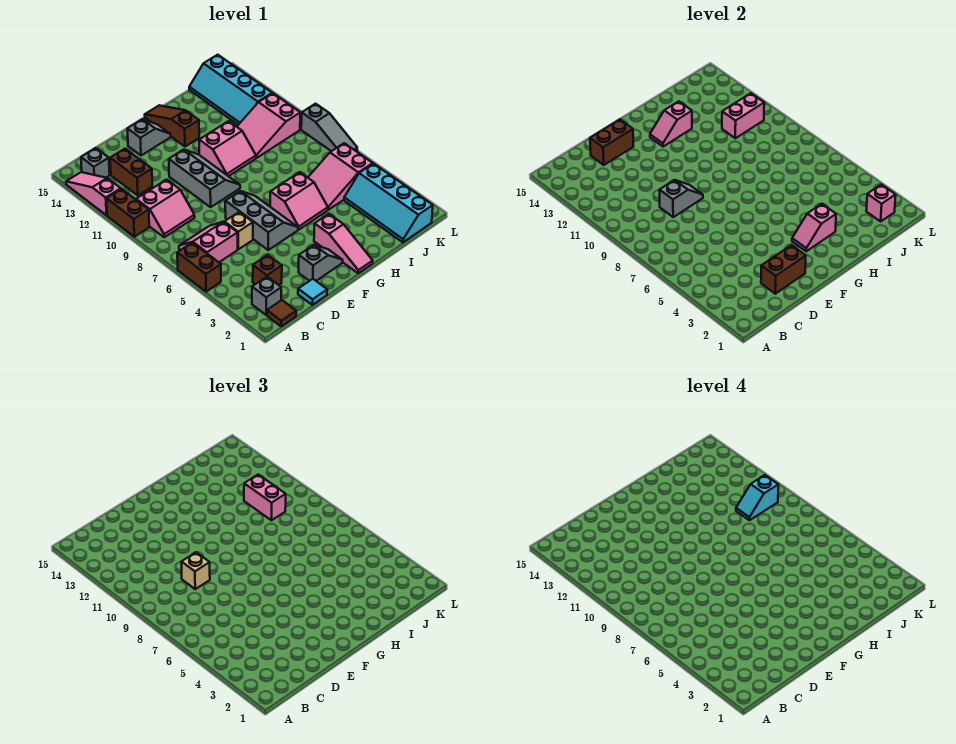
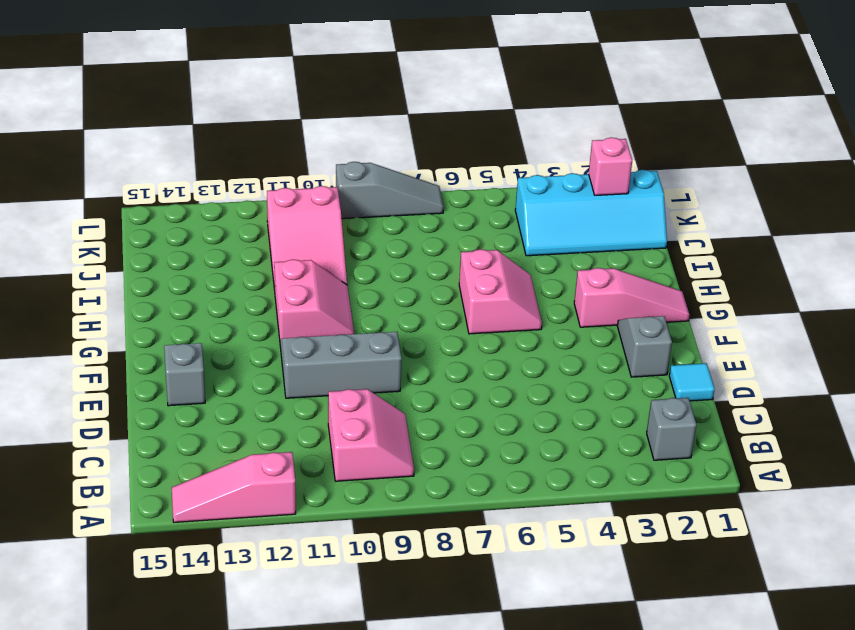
none -> brown 1x2 brick [177,243,221,292]
none -> brown 1x2 brick [106,189,149,237]
none -> brown 1x1 tile [267,300,296,326]
none -> pink 2x2 slope [179,222,238,262]

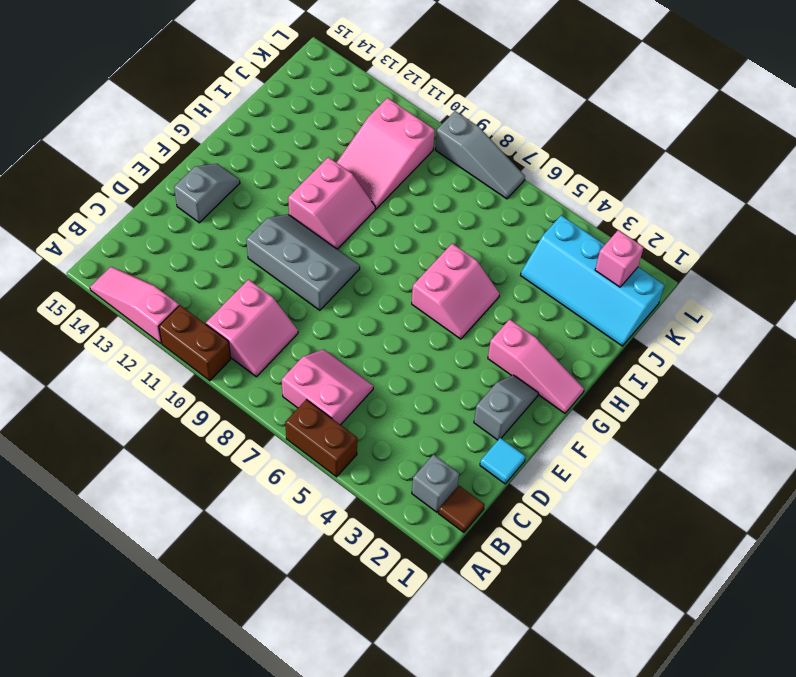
pink 2x2 slope [282,350,374,425] -> pink 2x2 slope turned to [179,222,238,262]
none -> grey 1x1 brick [81,148,110,178]
none -> brown 1x1 brick [253,255,282,285]
none -> brown 1x2 brick [110,149,152,195]
none -> tan 1x1 brick [224,212,253,249]

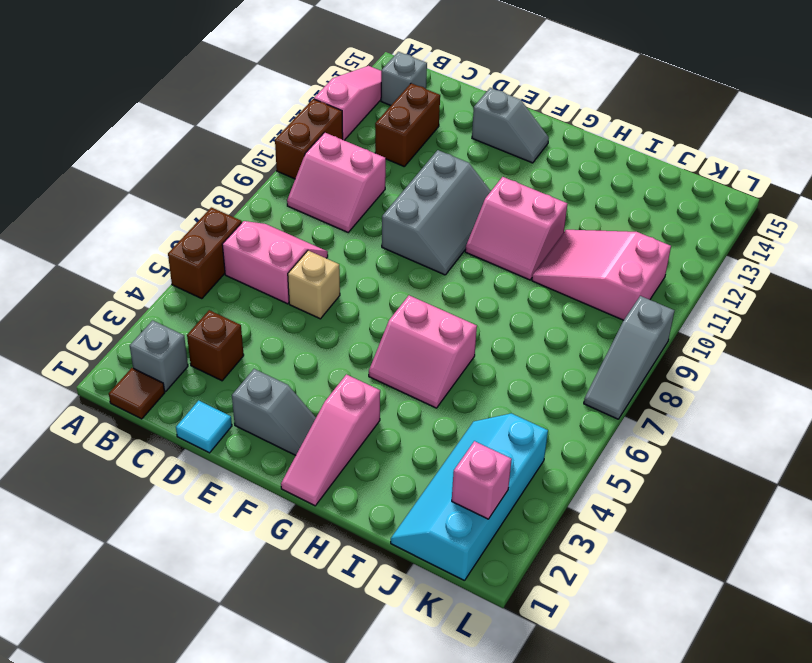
none -> grey 2x3 slope [225,191,298,250]
none -> brown 1x3 slope [145,105,199,147]
none -> pink 2x3 slope [308,143,373,210]
none -> cyan 2x4 slope [189,55,272,125]

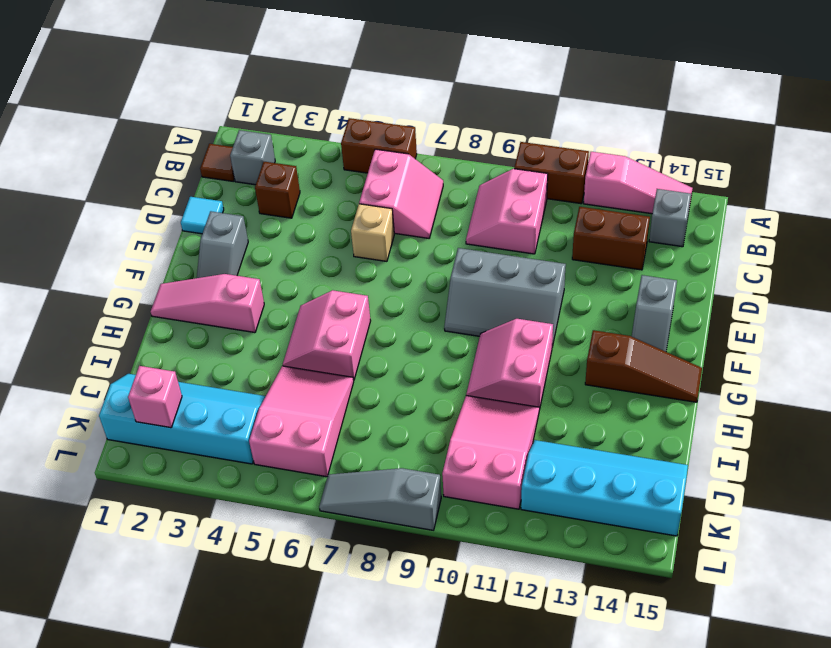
none -> grey 2x3 slope [225,191,298,250]
none -> brown 1x2 brick [761,245,806,294]
none -> grey 1x2 slope [659,180,703,217]
none -> brown 1x2 brick [590,120,634,165]

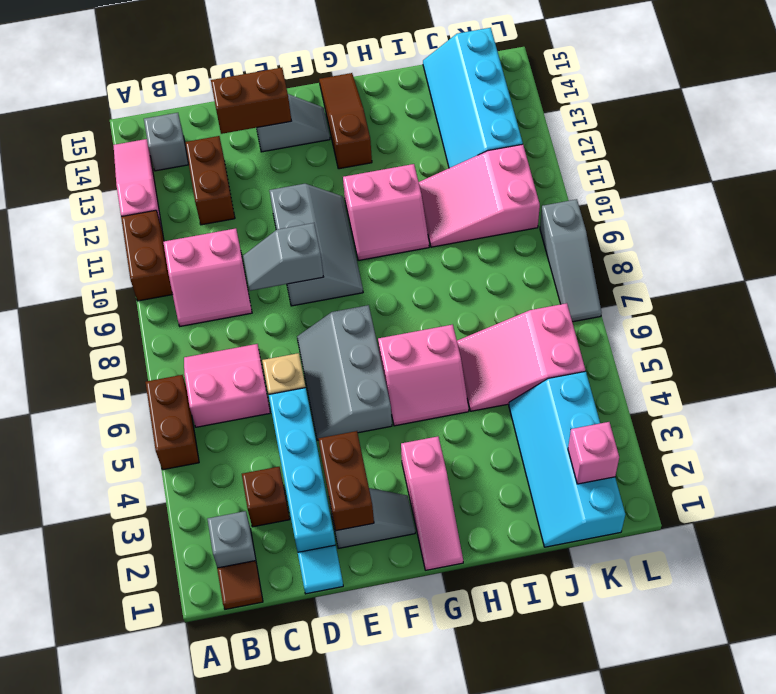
cyan 1x4 brick [269,388,336,552] -> none
grey 1x2 slope [243,223,323,291] -> grey 1x2 slope turned to [659,180,703,217]
brown 1x2 brick [319,431,374,531] -> brown 1x2 brick turned to [761,245,806,294]
grey 2x3 slope [297,305,392,440] -> grey 2x3 slope turned to [225,191,298,250]
none -> pink 1x2 slope [792,204,836,251]
none -> pink 1x2 slope [650,101,692,147]
none -> pink 1x2 brick [722,93,764,138]
none -> tan 1x1 brick [181,552,210,589]

